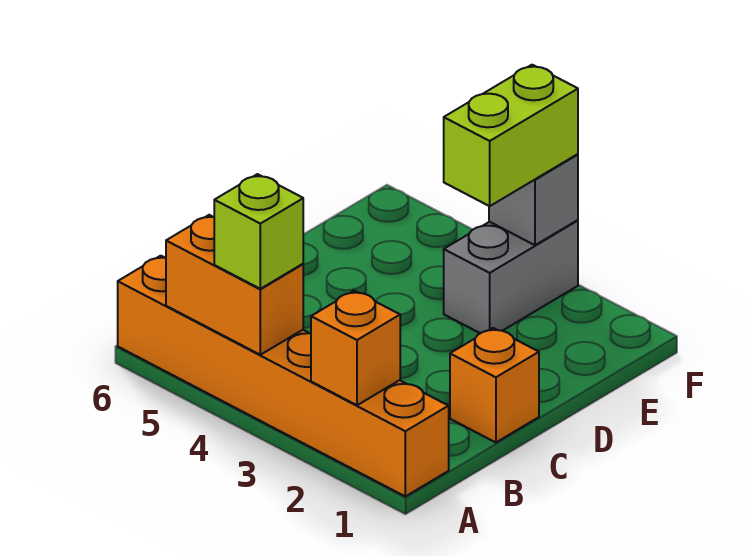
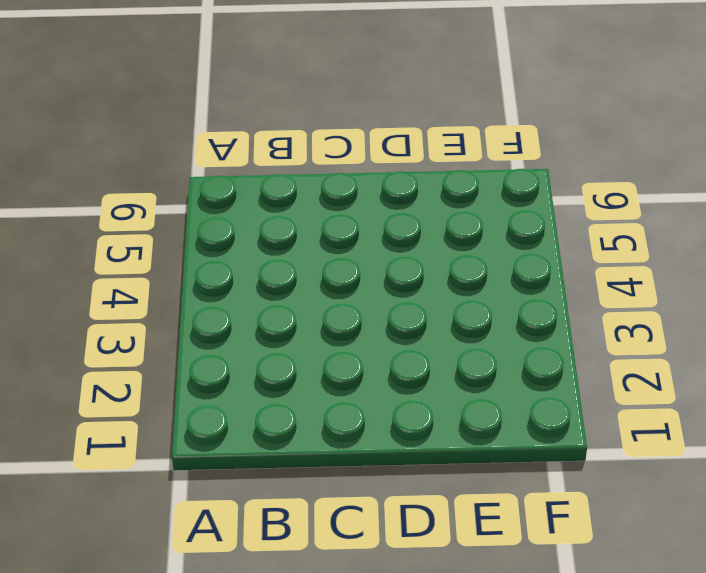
none -> orange 1x6 brick [118,256,449,496]
none -> orange 1x1 brick [450,328,539,443]

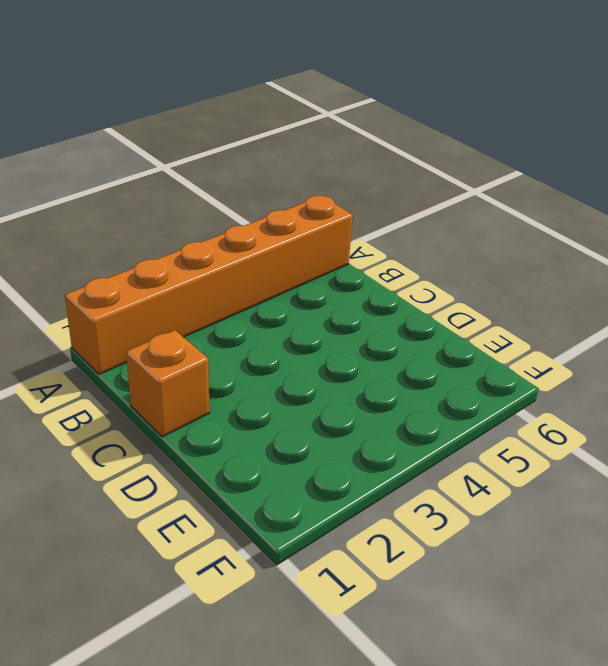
none -> grey 1x2 brick [444,220,578,333]
none -> orange 1x1 brick [311,291,400,405]

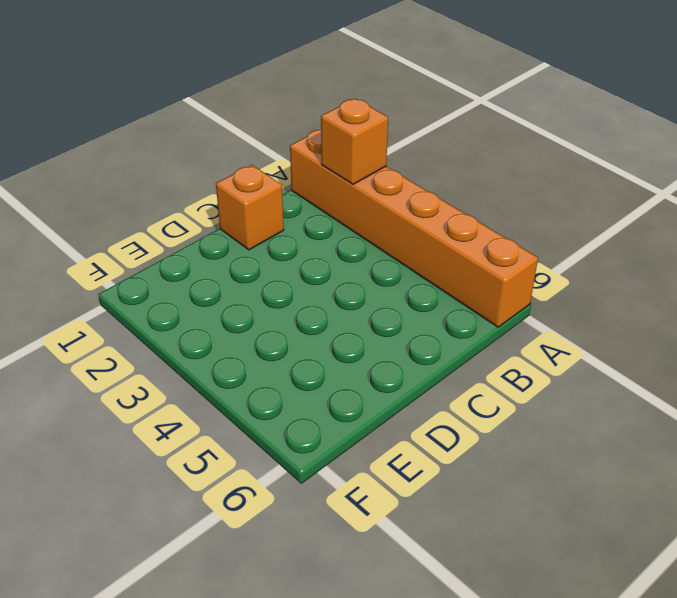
none -> grey 1x2 brick [444,220,578,333]
none -> orange 1x2 brick [166,215,303,355]

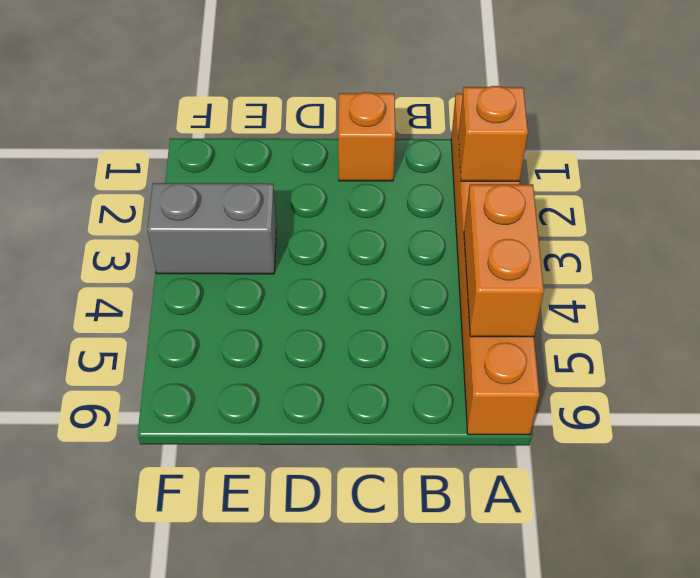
none -> grey 1x1 brick [489,154,578,245]
none -> lime 1x1 brick [214,174,303,289]

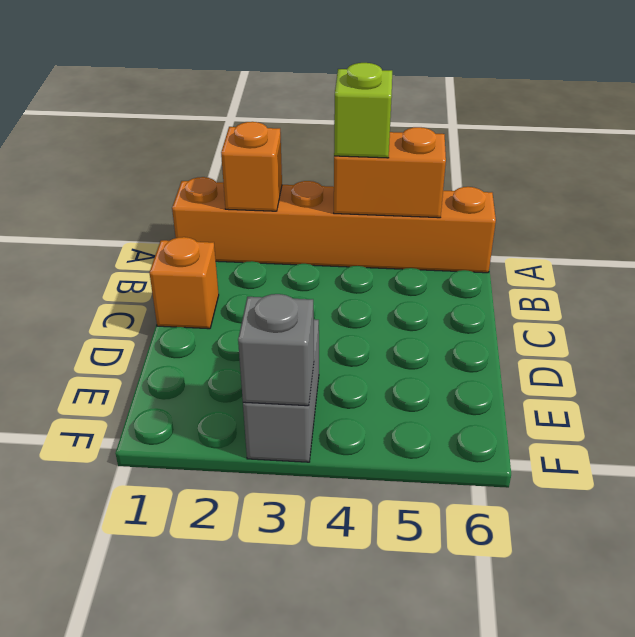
none -> lime 1x2 brick [444,65,578,206]

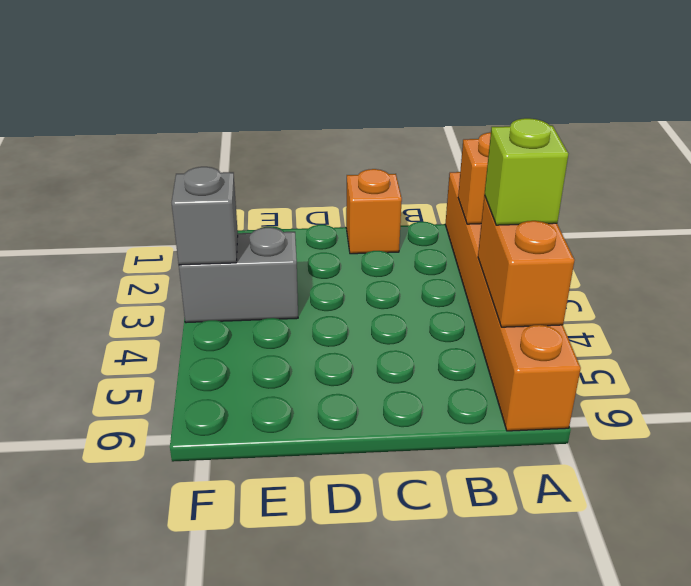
none -> lime 1x2 brick [444,65,578,206]

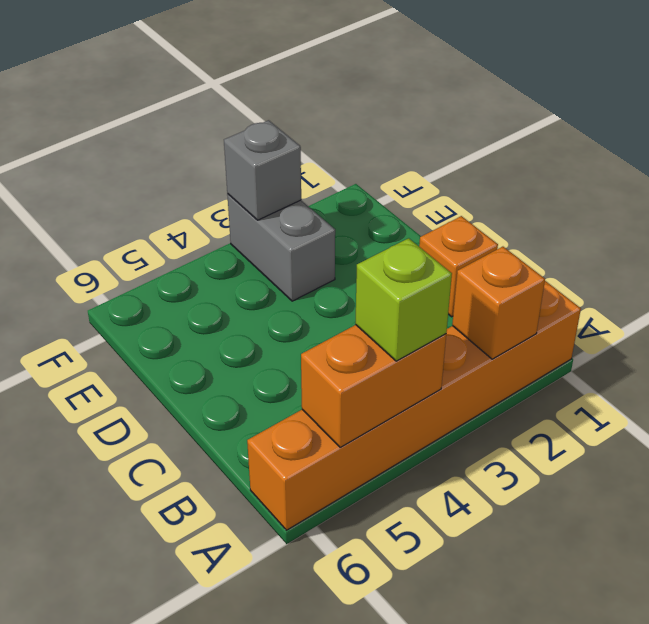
none -> lime 1x2 brick [444,65,578,206]

